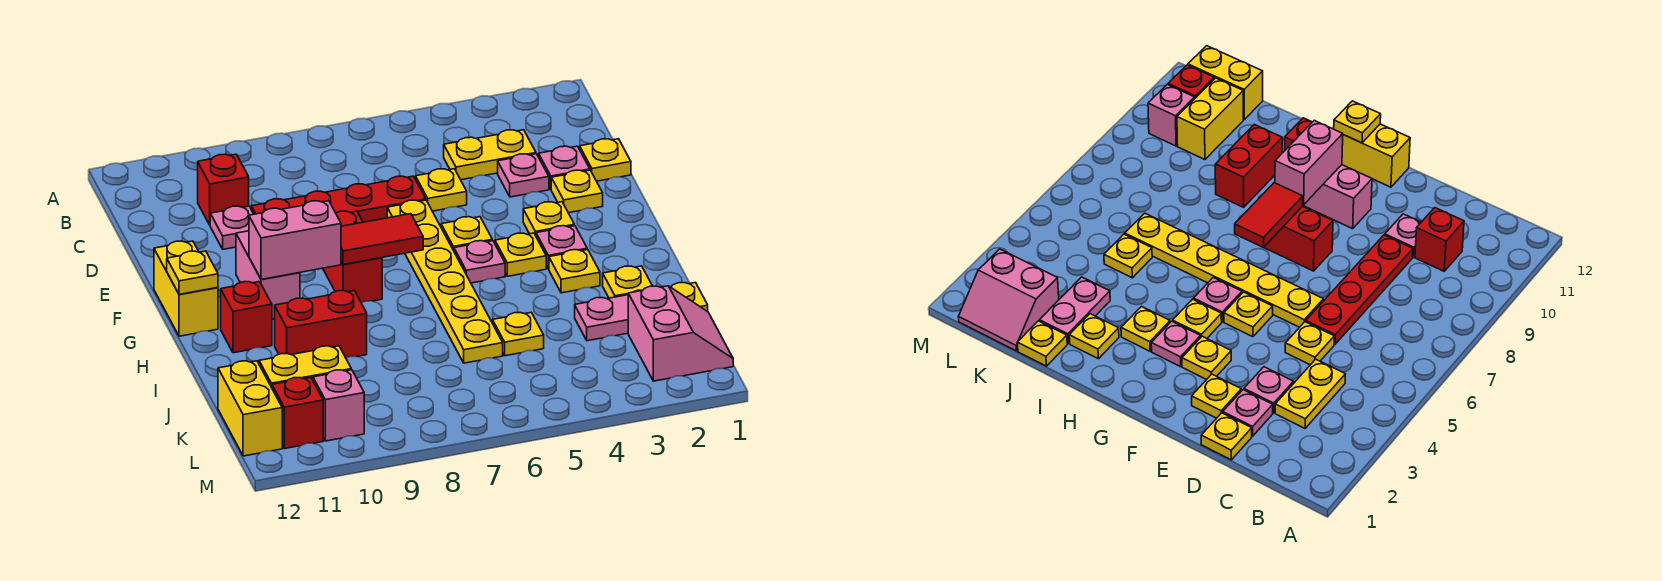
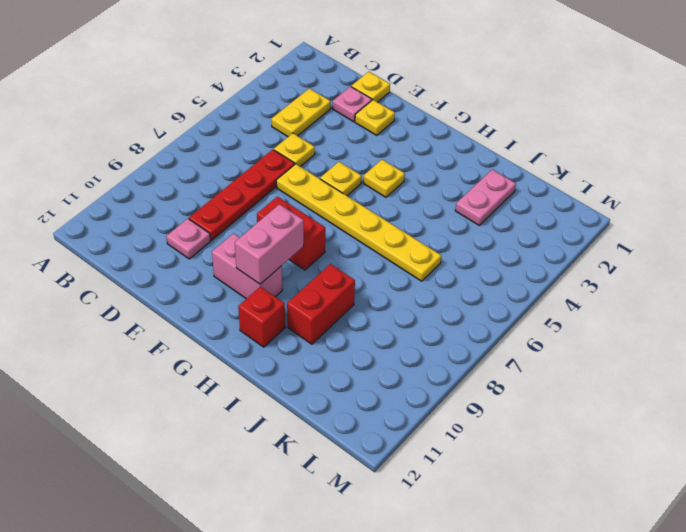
none -> red 1x1 brick [198,154,249,225]
none -> pink 1x1 plate [498,154,549,197]
none -> yellow 1x1 plate [523,202,574,236]
none -> yellow 1x2 brick [154,241,218,336]

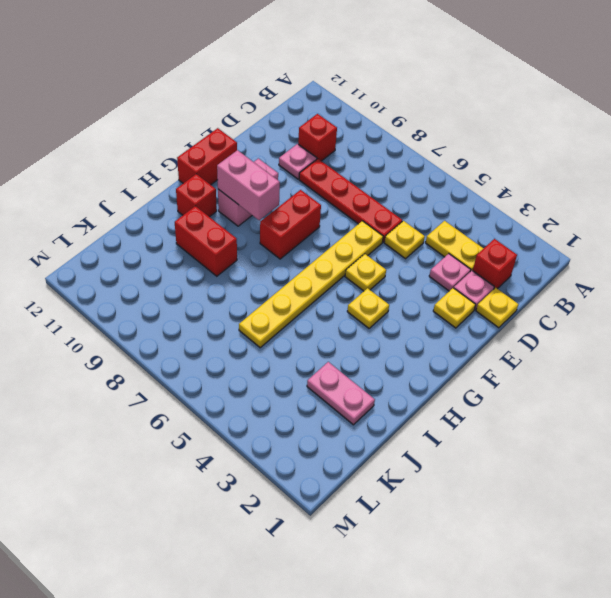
red 1x1 brick [473,239,517,289] -> red 1x1 brick moved to [272,377,323,449]
red 1x2 brick [177,128,237,185] -> yellow 1x2 brick [154,241,218,336]
none -> yellow 1x1 plate [523,202,574,236]
none -> pink 1x1 plate [536,226,587,269]
none -> pink 1x1 plate [454,241,505,283]
none -> yellow 1x1 plate [549,250,600,293]

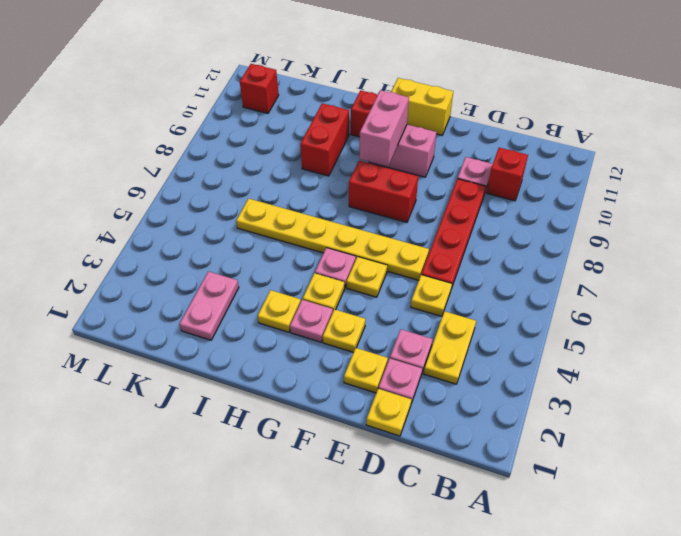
none -> yellow 1x1 plate [603,266,652,298]
none -> yellow 1x1 plate [671,283,708,312]
none -> yellow 1x1 plate [492,313,544,356]
none -> pink 2x2 slope [628,286,733,381]

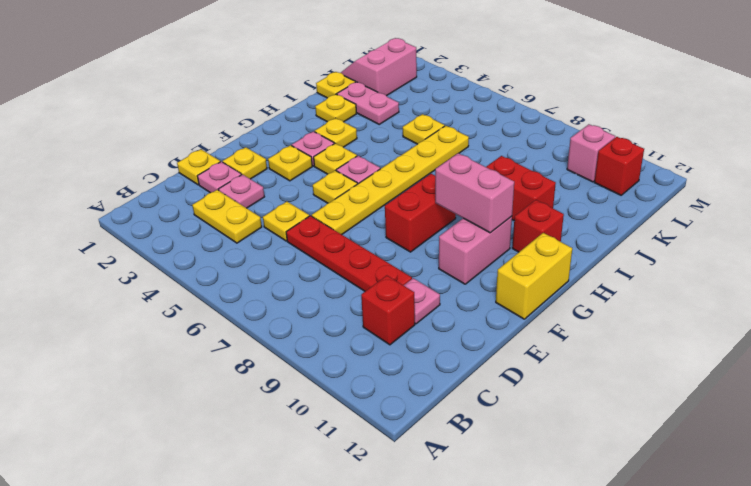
none -> yellow 1x2 brick [259,346,351,388]
none -> yellow 1x2 brick [218,361,282,456]
none -> red 1x2 tile [341,214,423,265]
none -> yellow 1x1 plate [167,251,218,294]

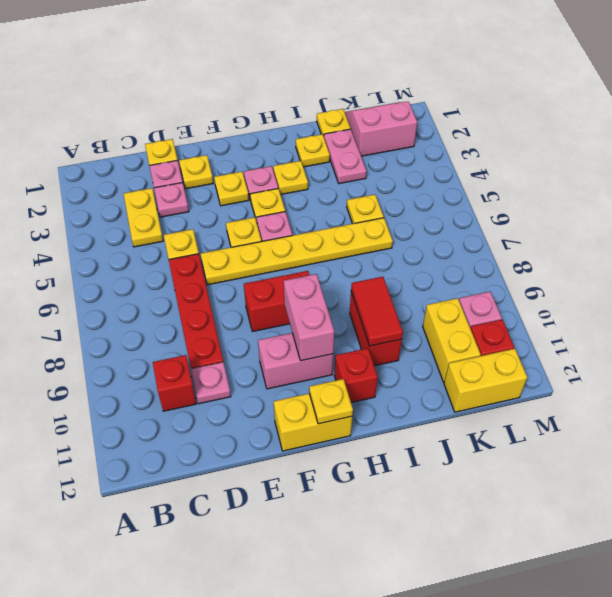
red 1x2 tile [351,277,403,346] -> red 1x2 tile moved to [341,214,423,265]

